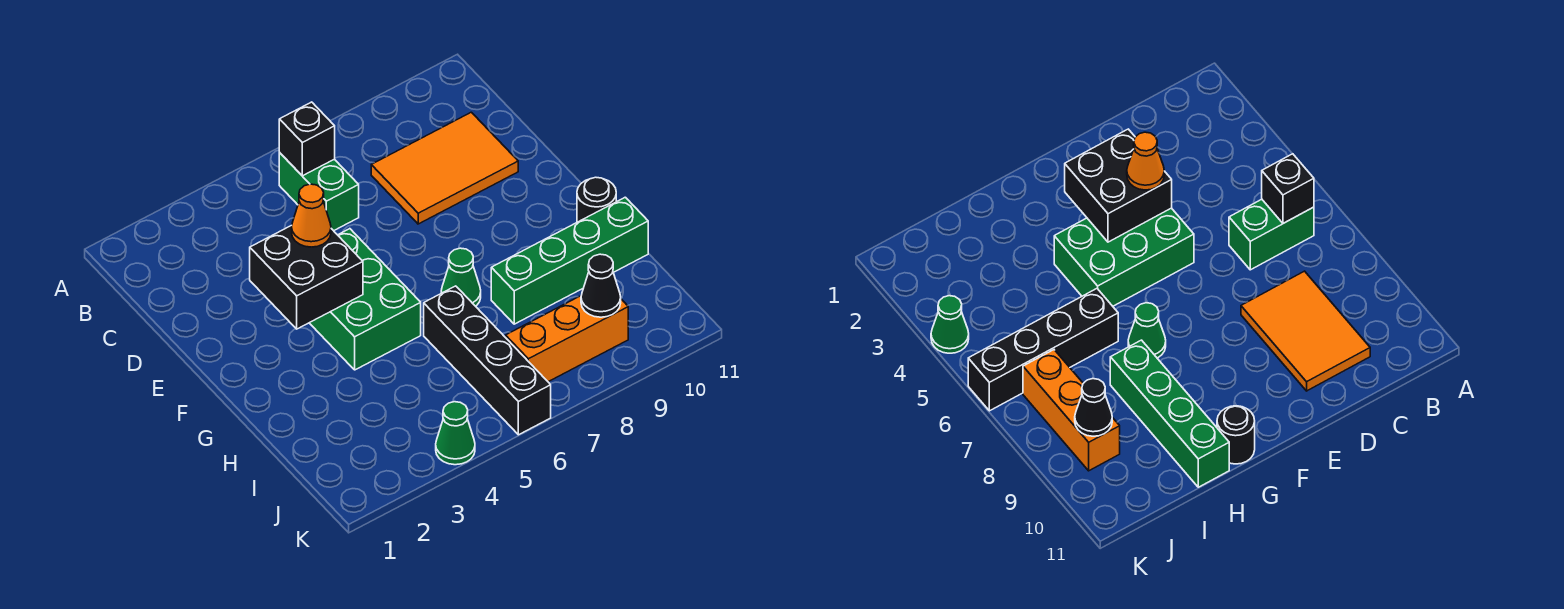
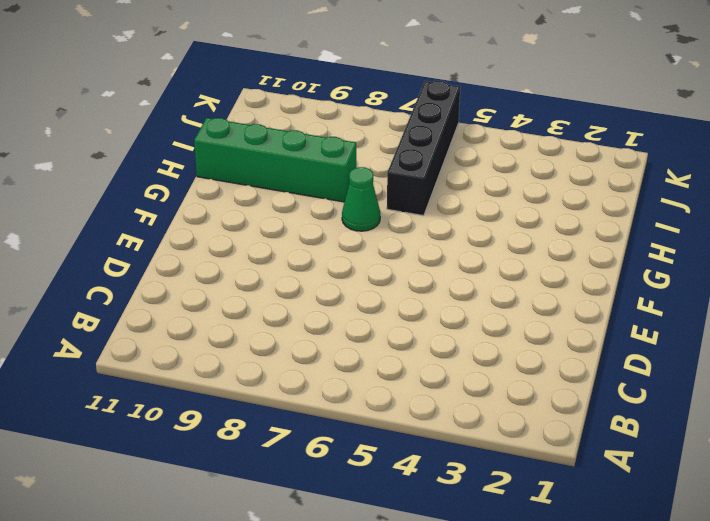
none -> green 1x2 brick [279,153,359,231]
none -> orange 2x3 tile [371,112,518,224]
none -> green 2x3 brick [310,229,421,370]

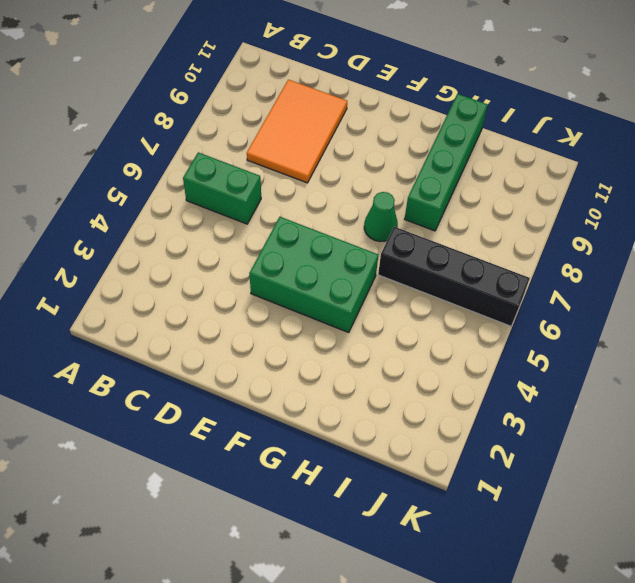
none -> black 1x1 round brick [577,177,616,222]
none -> orange 1x3 brick [506,296,628,382]
none -> green 1x1 cone [436,402,475,465]

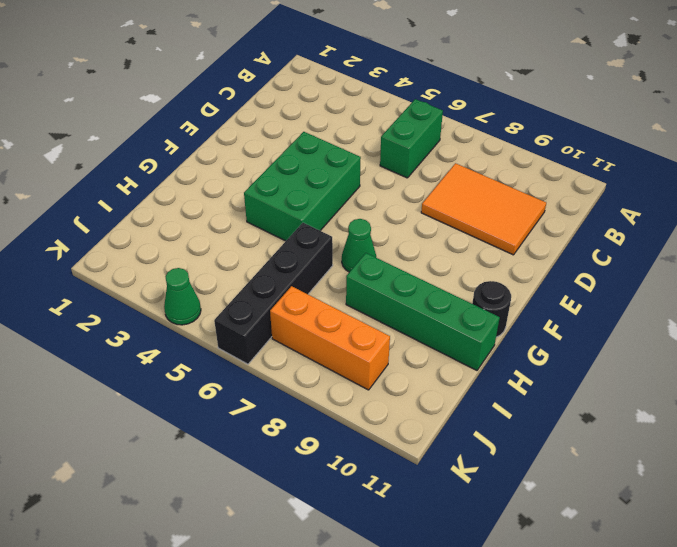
none -> black 1x1 brick [279,102,335,176]
none -> black 2x2 brick [250,226,363,329]
none -> black 1x1 cone [581,254,621,317]

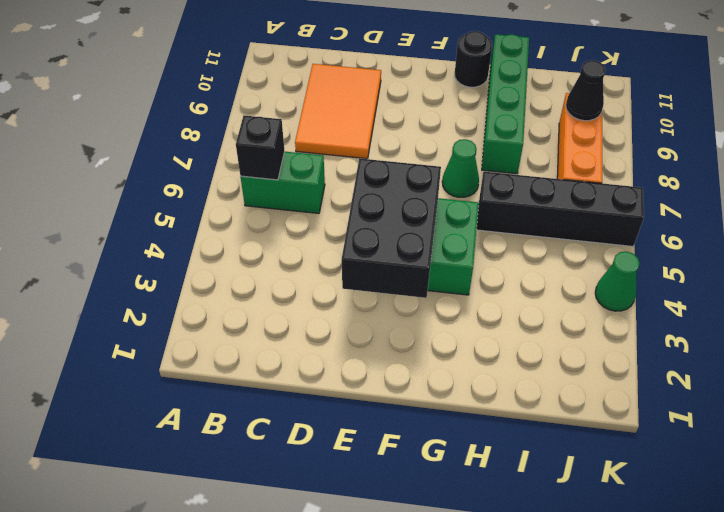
black 2x3 brick [342,158,441,298] -> black 2x2 brick [250,226,363,329]
none -> orange 1x1 cone [292,184,331,247]

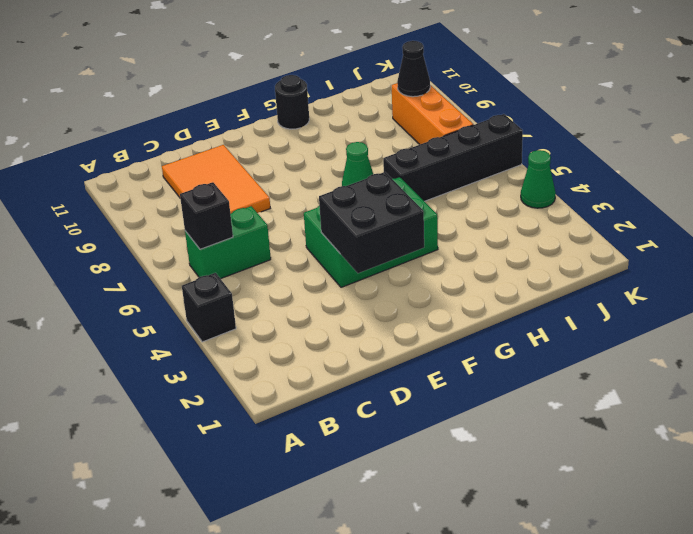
black 1x1 brick [182,273,236,342] -> none
none -> green 1x4 brick [491,197,648,324]
none -> orange 1x1 cone [292,184,331,247]

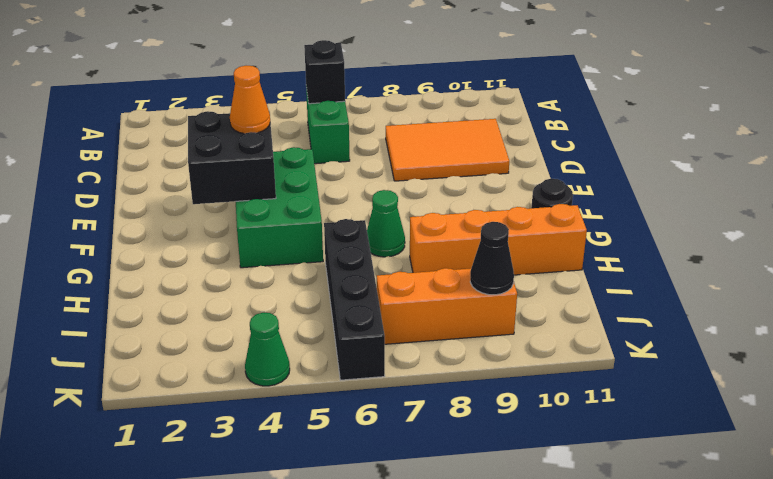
orange 1x4 brick [410,204,587,275] -> green 1x4 brick [491,197,648,324]

